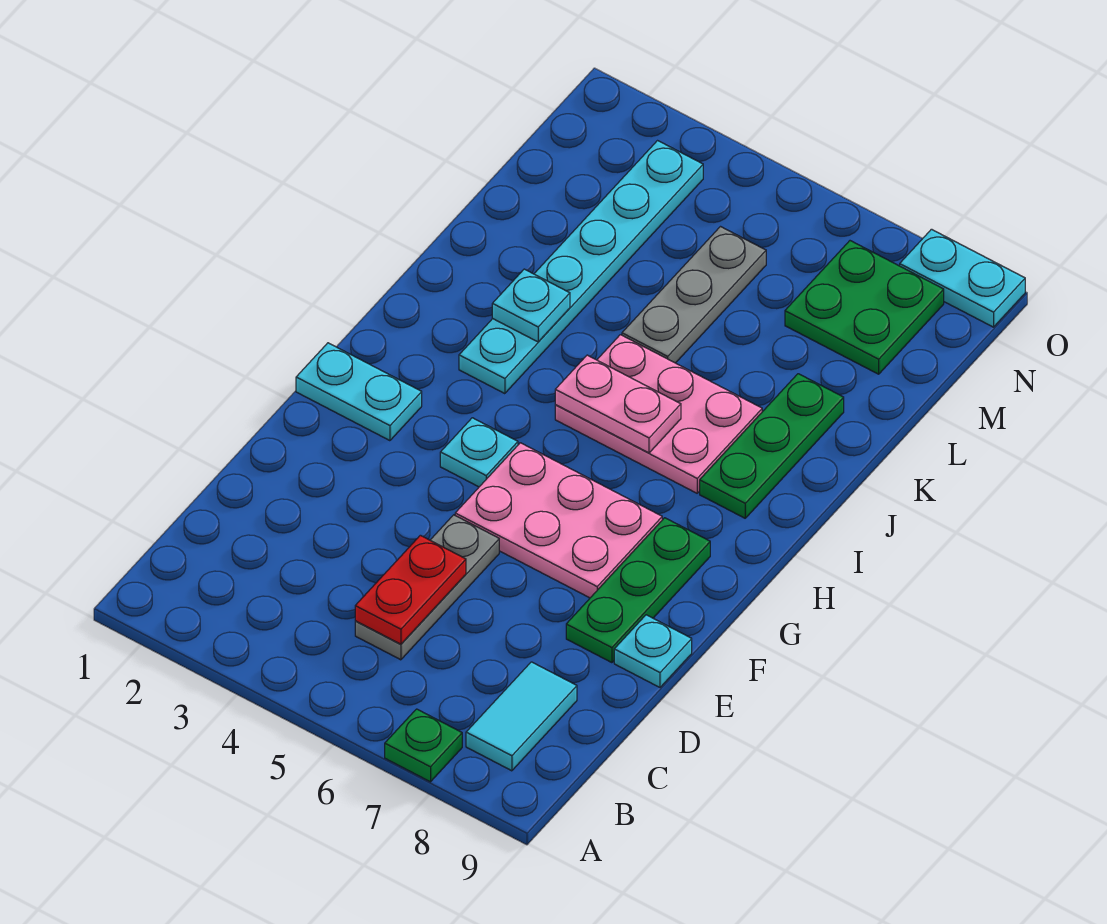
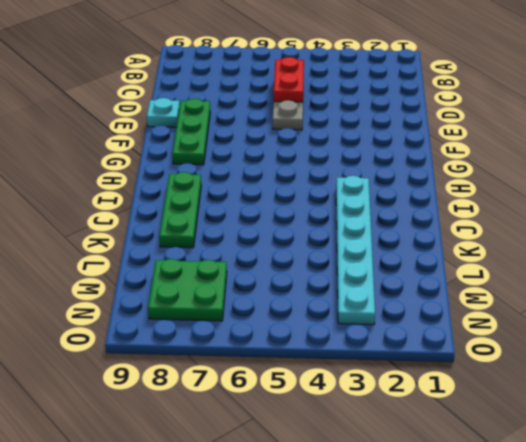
none -> green 1x1 plate [385,709,462,782]
none -> cyan 1x2 tile [466,662,577,771]
none -> pink 2x3 plate [455,443,662,598]

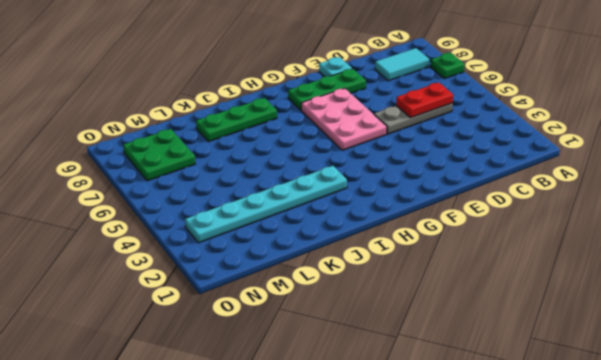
none -> cyan 1x2 plate [296,343,422,441]
none -> cyan 1x1 plate [440,418,518,487]
none -> pink 2x3 plate [555,335,762,493]

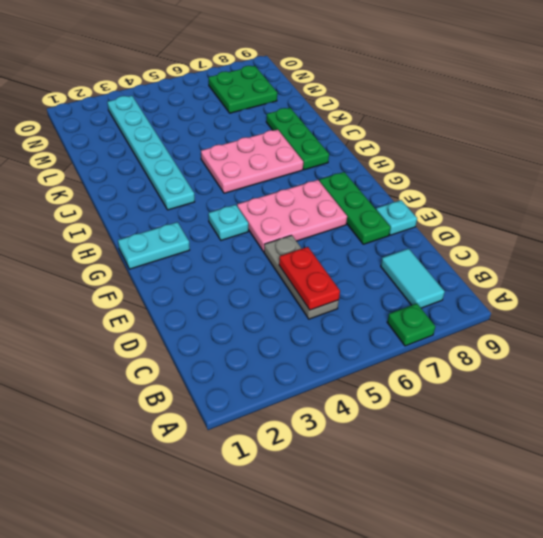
none -> grey 1x3 plate [622,227,766,363]
none -> cyan 1x2 plate [900,229,1025,327]
none -> pink 1x2 plate [555,355,681,453]

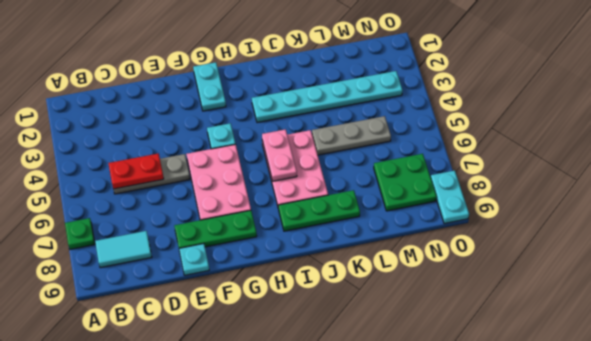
none -> cyan 1x1 plate [492,269,570,342]

